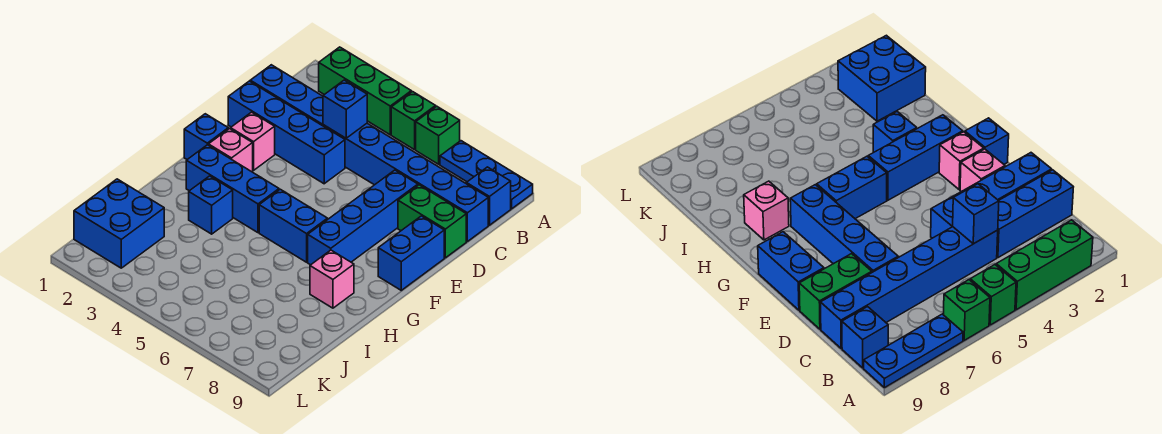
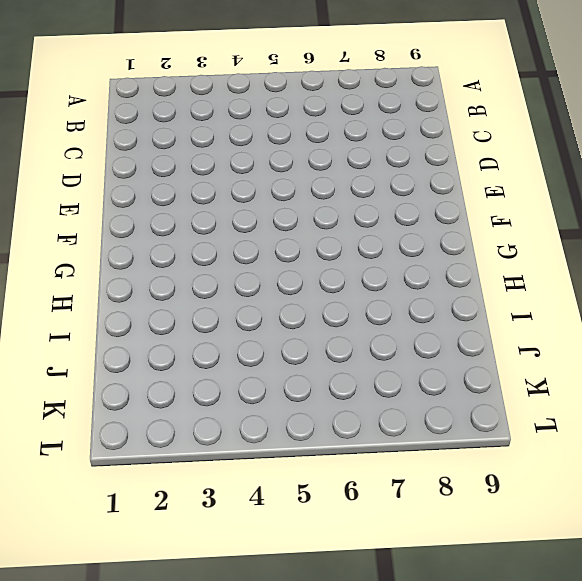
none -> green 1x3 brick [319,47,411,135]
none -> green 1x1 brick [391,92,436,150]
none -> green 1x1 brick [416,106,460,164]

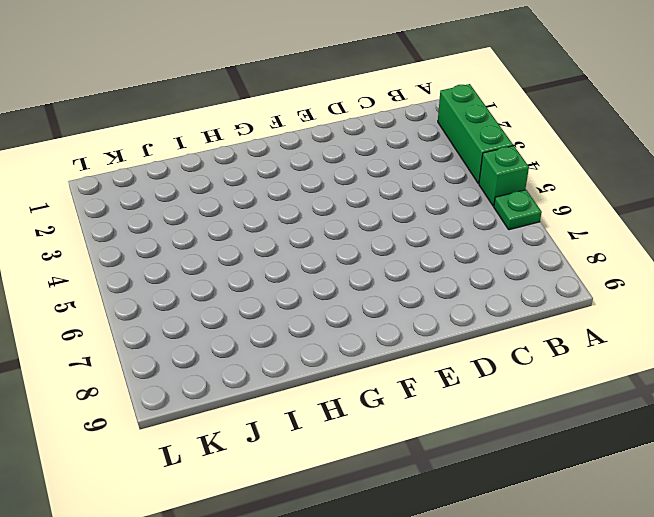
green 1x1 plate [494,190,542,230] -> green 1x1 brick [416,106,460,164]
none -> blue 1x3 plate [440,141,533,209]
none -> blue 1x1 brick [466,167,511,225]
none -> blue 1x3 brick [250,65,323,126]

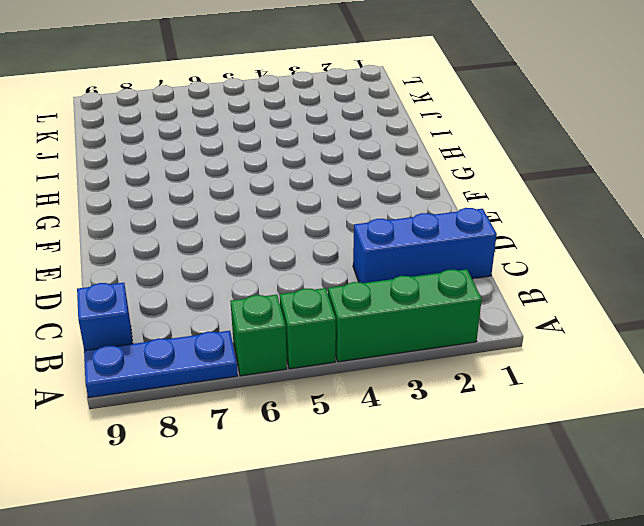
none -> blue 1x6 brick [323,123,488,241]
none -> blue 1x4 brick [228,81,345,184]
none -> blue 1x4 brick [308,170,418,265]

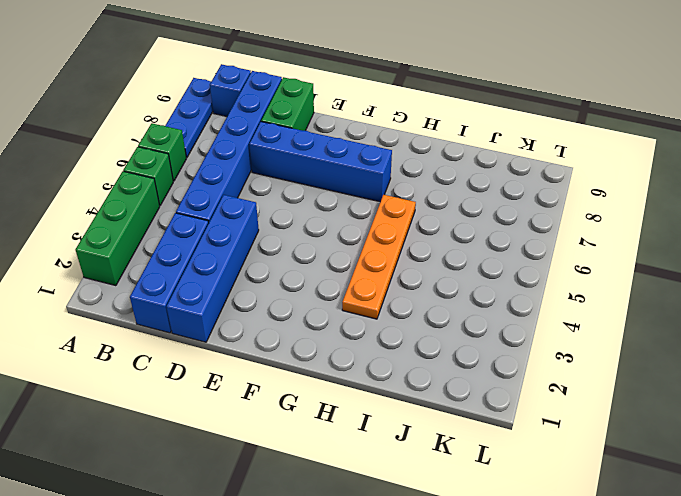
orange 1x4 plate [342,195,416,319] -> blue 1x1 brick [189,176,233,234]
none -> pink 1x1 brick [231,112,275,170]
none -> blue 1x2 brick [378,216,444,290]
none -> blue 1x1 brick [184,114,228,159]

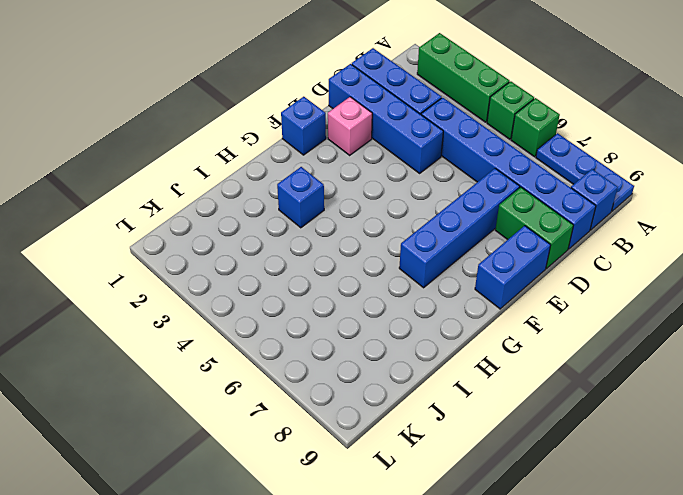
none -> pink 1x1 brick [208,129,253,172]
none -> blue 1x3 brick [186,145,279,233]
none -> blue 1x2 brick [259,189,328,262]

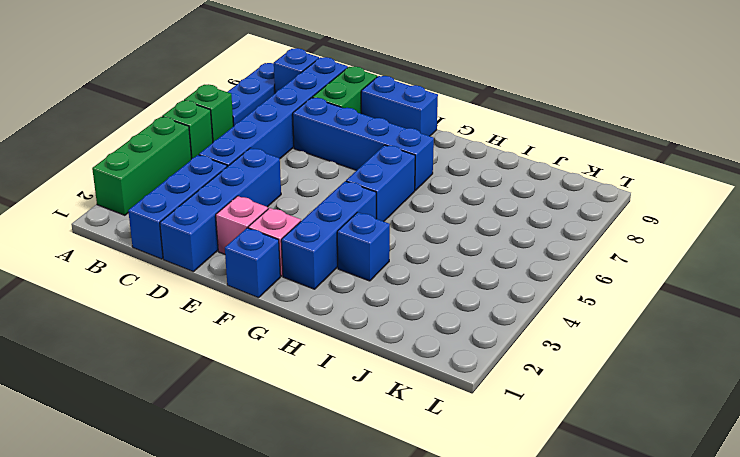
none -> pink 1x1 brick [310,250,354,308]
none -> blue 2x2 brick [74,179,164,268]
none -> blue 1x1 brick [323,80,367,138]

